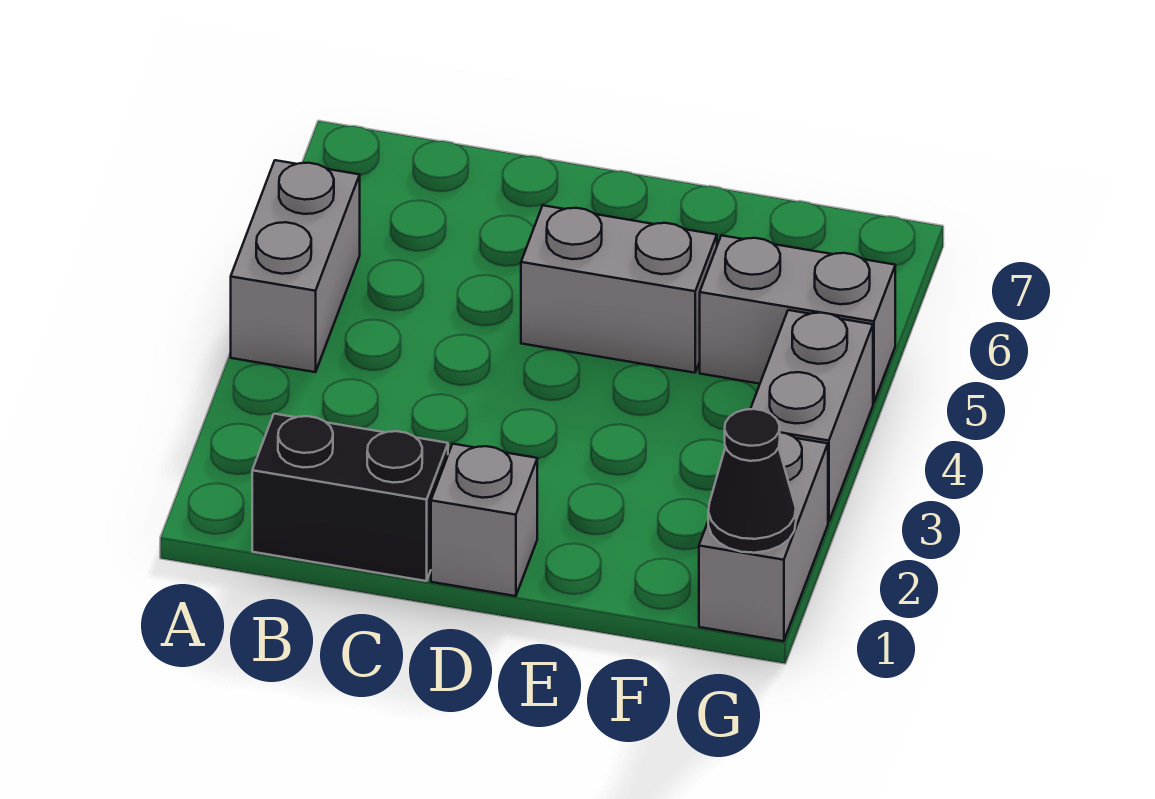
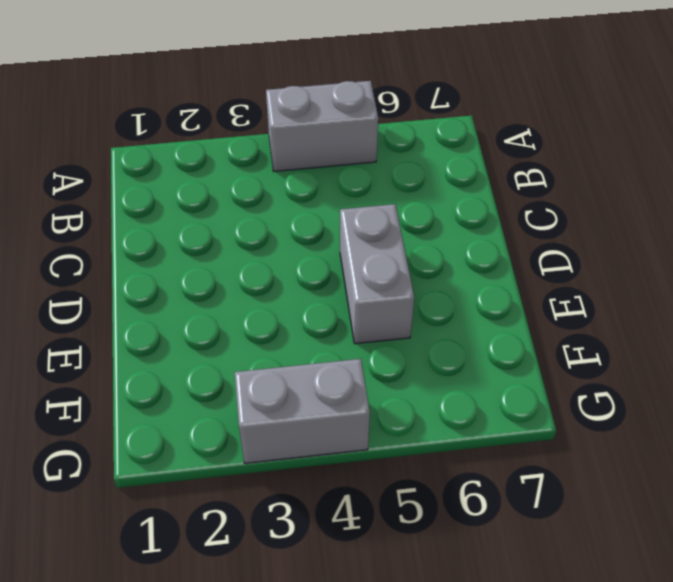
none -> black 1x2 brick [252,414,448,581]
none -> grey 1x1 brick [431,444,537,596]

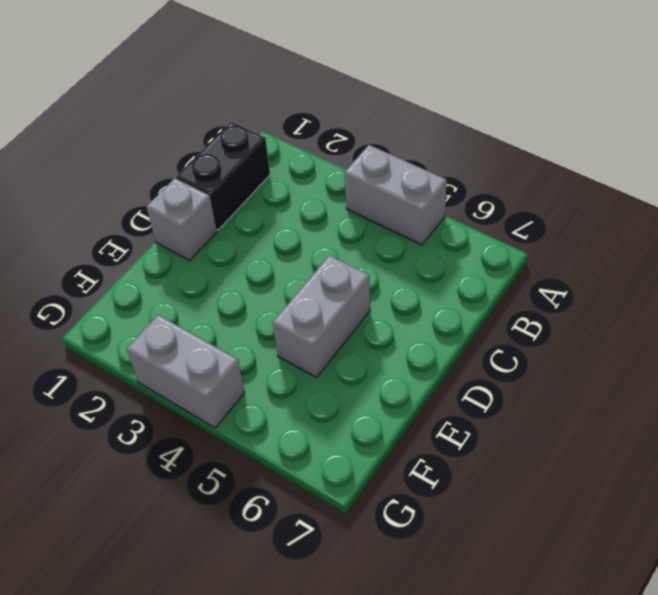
none -> grey 1x2 brick [700,235,895,403]
none -> grey 1x2 brick [699,432,828,641]

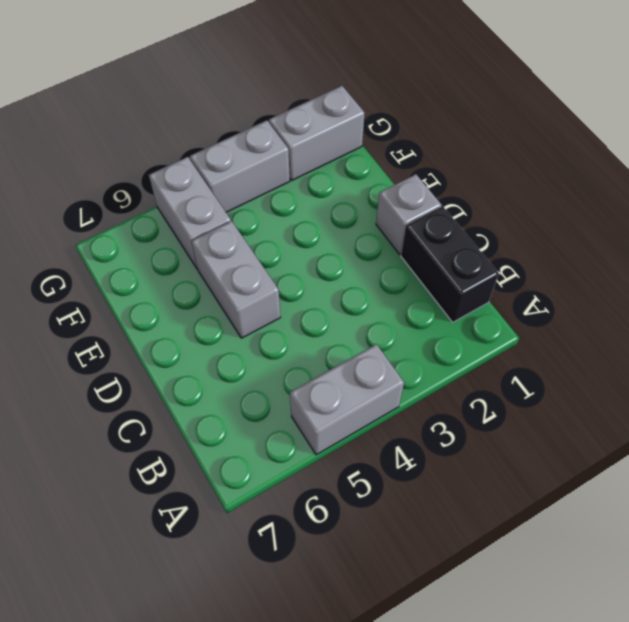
none -> black 1x1 cone [708,409,796,553]

